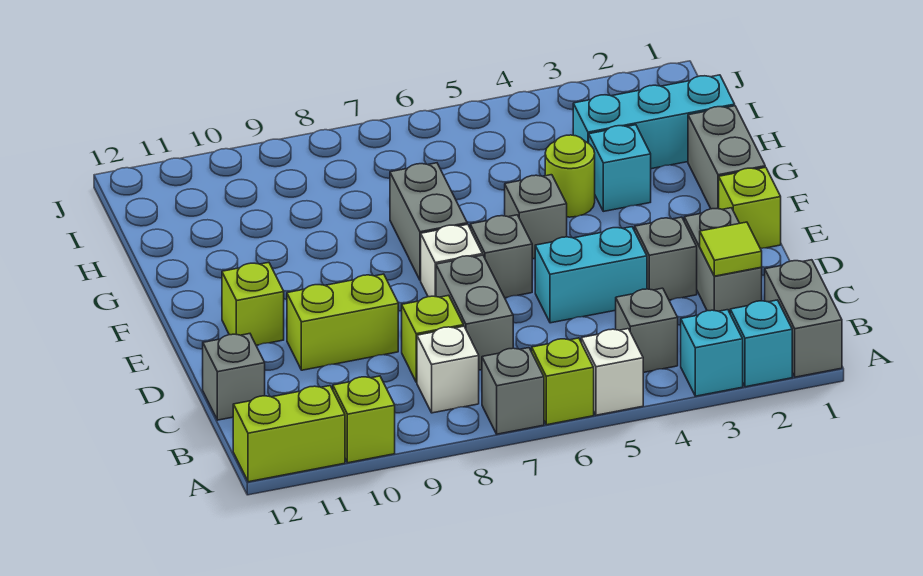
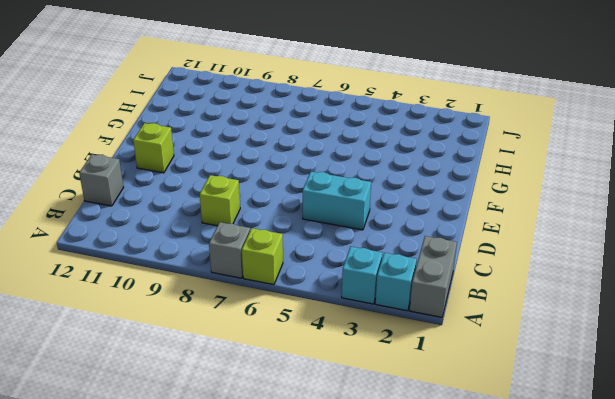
none -> white 1x1 brick [581,329,643,415]
none -> lime 1x1 brick [333,376,395,463]
none -> lime 1x2 brick [233,386,345,482]

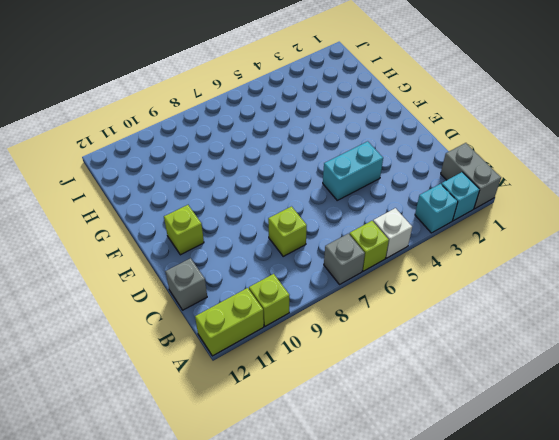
none -> grey 1x1 brick [616,288,678,373]
none -> white 1x1 brick [417,326,479,413]
none -> grey 1x2 brick [684,208,762,313]

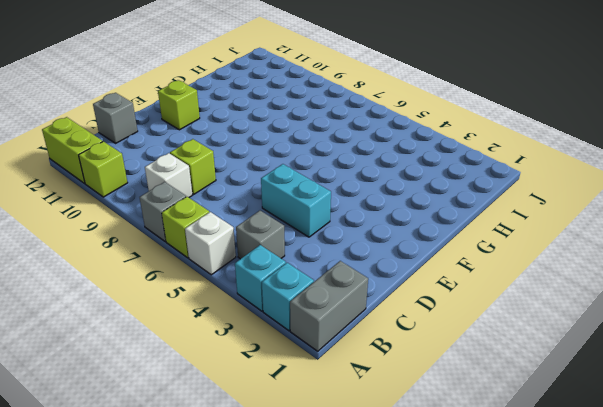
none -> grey 1x2 brick [684,208,762,313]
none -> grey 1x2 brick [436,255,513,370]
none -> grey 1x1 brick [635,217,697,300]

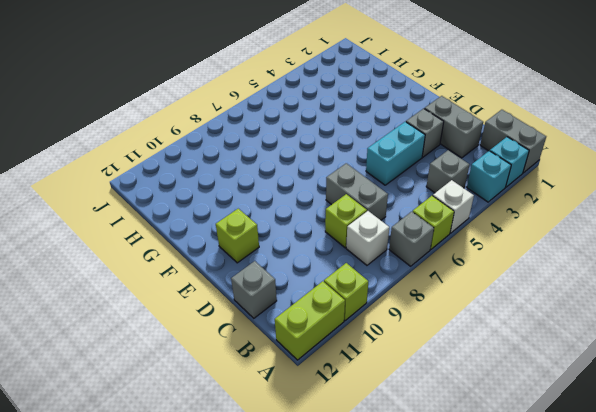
none -> lime 1x2 brick [287,274,398,370]
none -> lime 1x1 brick [719,167,781,248]
none -> grey 1x1 brick [470,215,532,298]

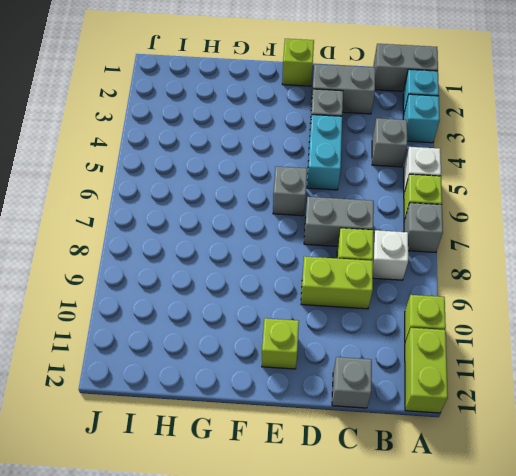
lime 1x2 brick [301,256,373,309] -> lime 1x2 brick turned to [287,274,398,370]
none -> white 1x1 brick [421,224,483,297]
none -> grey 1x2 brick [688,106,765,209]
none -> grey 1x1 brick [505,175,567,259]

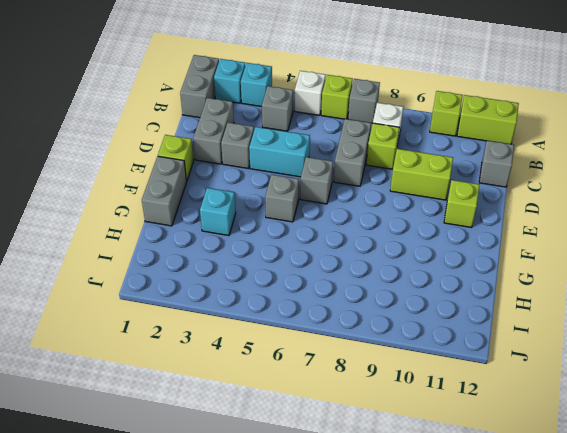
none -> white 1x1 brick [421,224,483,297]
none -> grey 1x2 brick [390,163,467,280]
none -> lime 1x1 round brick [545,135,595,217]

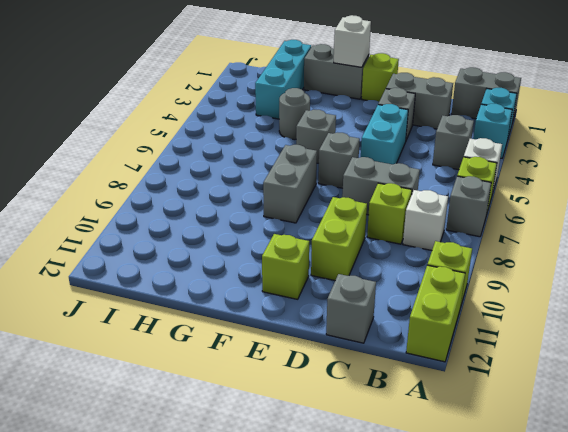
white 1x1 brick [334,15,371,67] -> white 1x1 brick moved to [421,224,483,297]
grey 1x2 brick [263,145,317,223] -> grey 1x2 brick turned to [390,163,467,280]
grey 1x1 round brick [279,88,310,140] -> lime 1x1 round brick [545,135,595,217]
none -> cyan 1x1 brick [589,125,651,211]
none -> lime 1x1 tile [700,222,762,276]

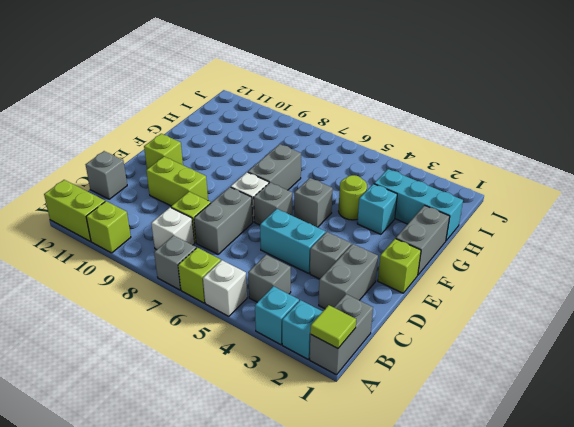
lime 1x1 tile [310,305,356,348] -> lime 1x1 tile moved to [700,222,762,276]

